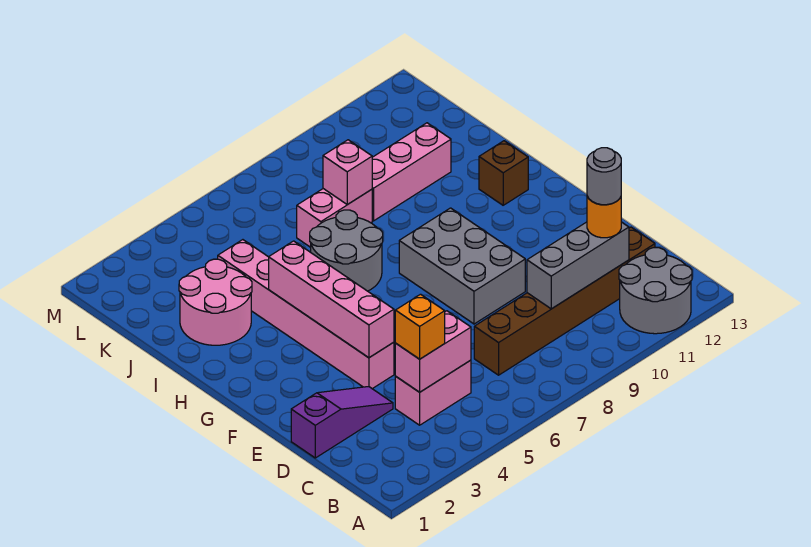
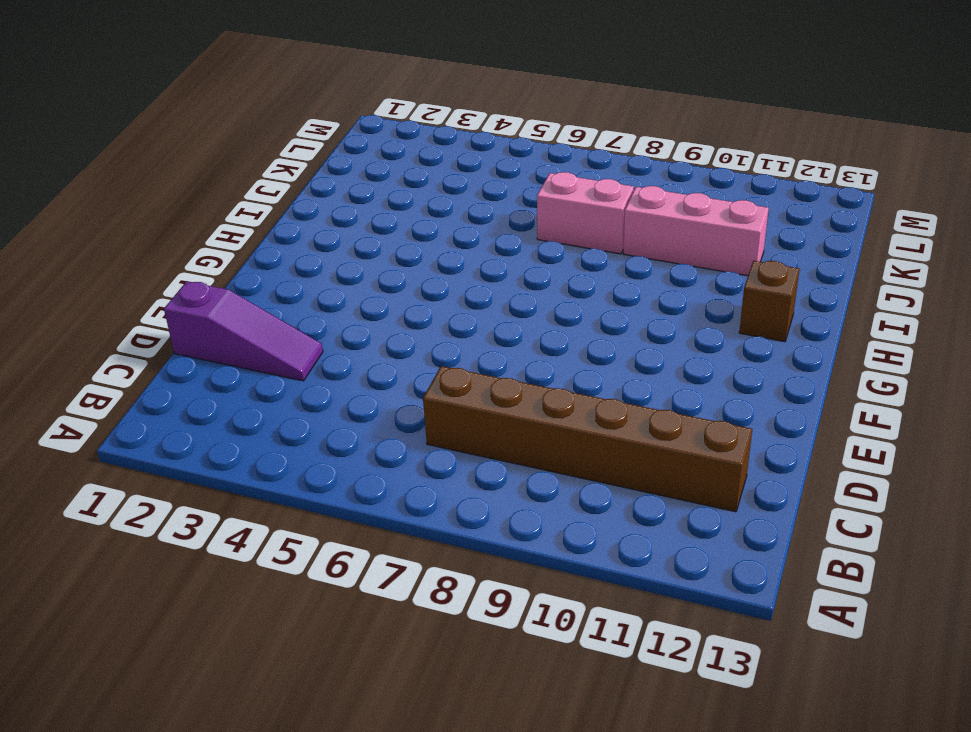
none -> grey 2x2 round brick [619,248,692,334]
none -> pink 1x2 brick [395,360,471,425]
none -> pink 1x6 brick [218,240,394,389]

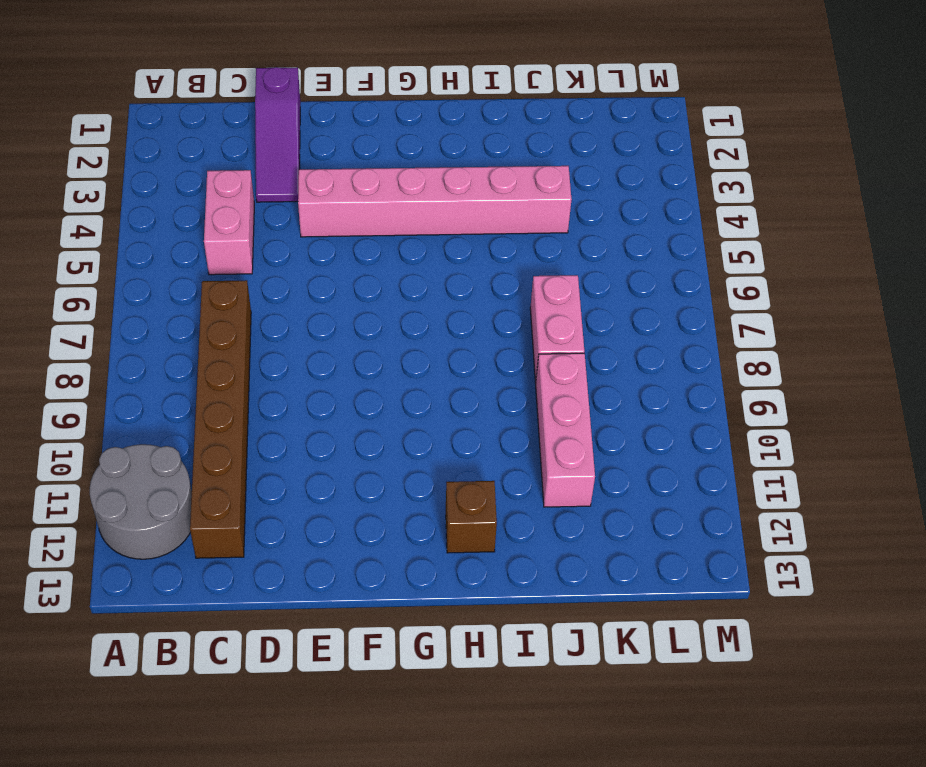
none -> grey 2x3 brick [399,208,525,324]
none -> grey 2x2 round brick [310,210,383,291]
none -> pink 2x2 round brick [179,259,252,345]

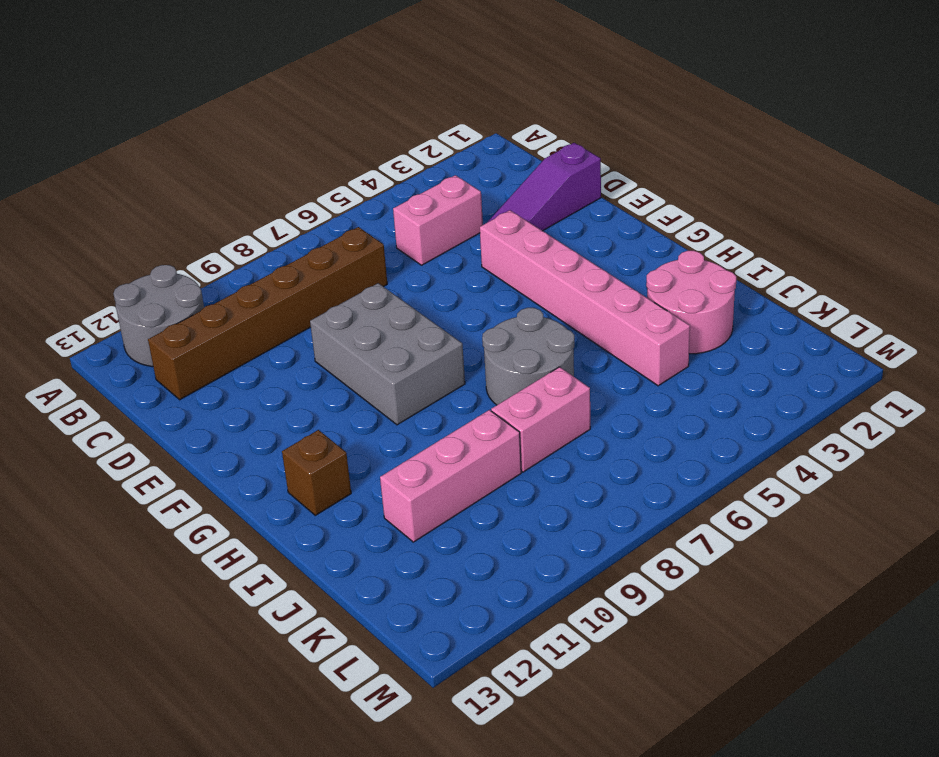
none -> pink 1x2 brick [395,311,471,392]
none -> grey 1x3 brick [527,222,629,309]
none -> pink 1x4 brick [269,241,394,358]

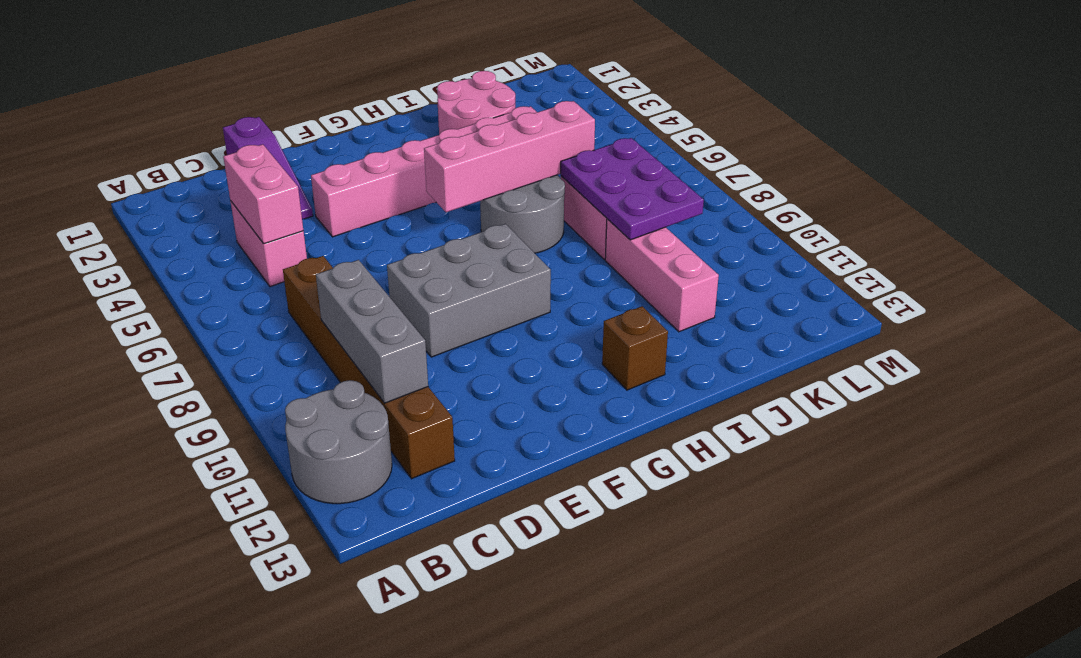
pink 1x4 brick [424,101,595,212] -> pink 1x4 brick moved to [269,241,394,358]
purple 2x3 plate [561,138,704,240] -> pink 1x1 brick [323,140,372,205]
none -> orange 1x1 brick [395,294,445,359]
none -> orange 1x1 round brick [587,196,621,238]
none -> grey 1x1 round brick [587,148,621,205]

